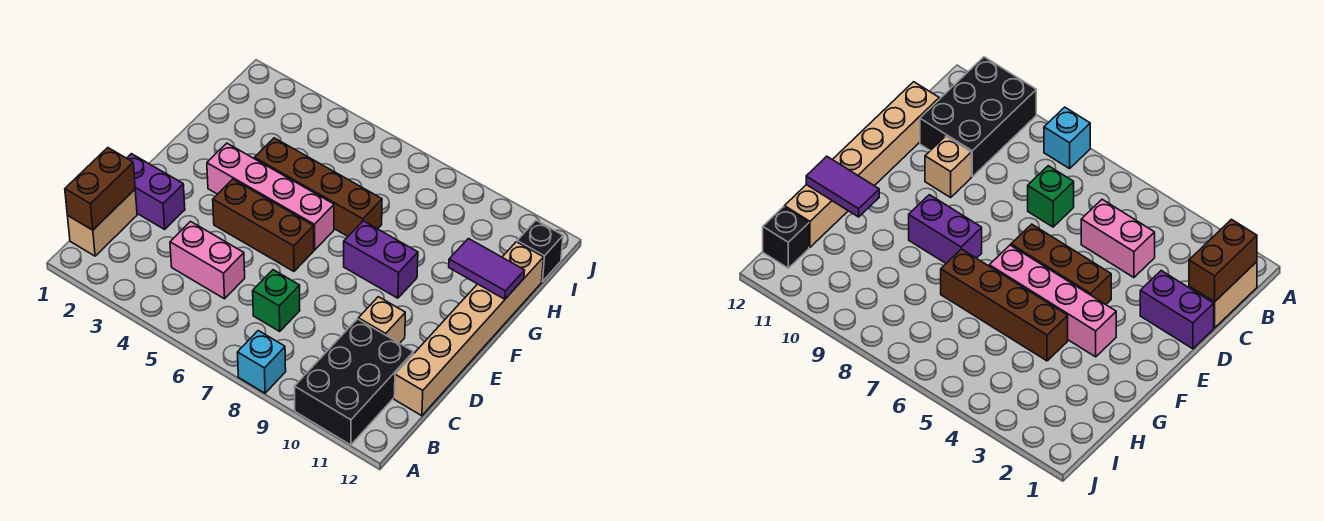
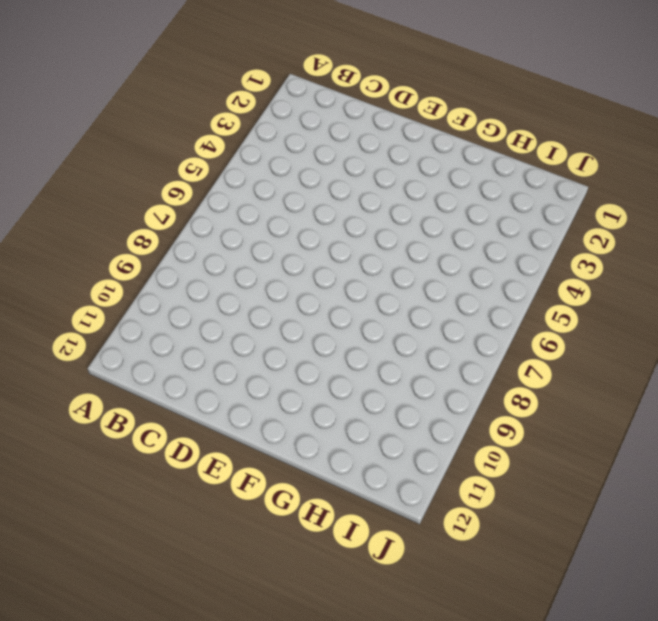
none -> cyan 1x1 brick [238,331,286,393]
none -> black 2x3 brick [294,319,414,445]
none -> tan 1x2 brick [68,190,137,256]

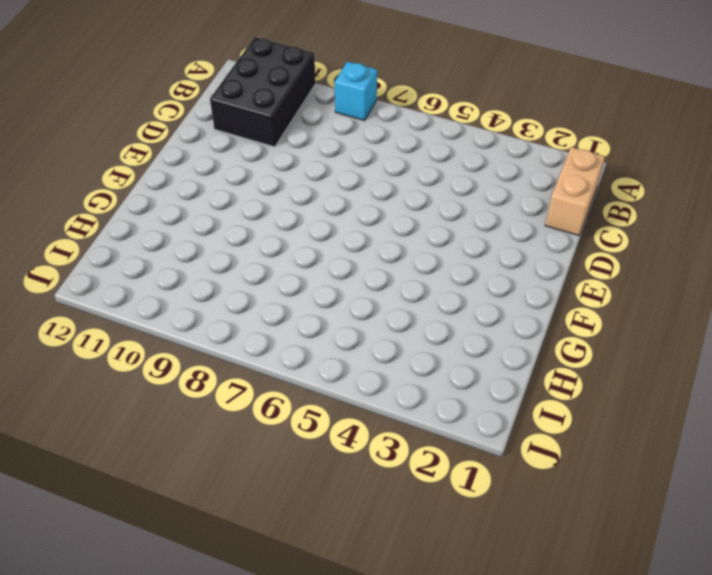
none -> pink 1x2 brick [170,222,245,299]
none -> green 1x1 brick [253,270,300,331]
none -> tan 1x6 brick [394,242,544,416]

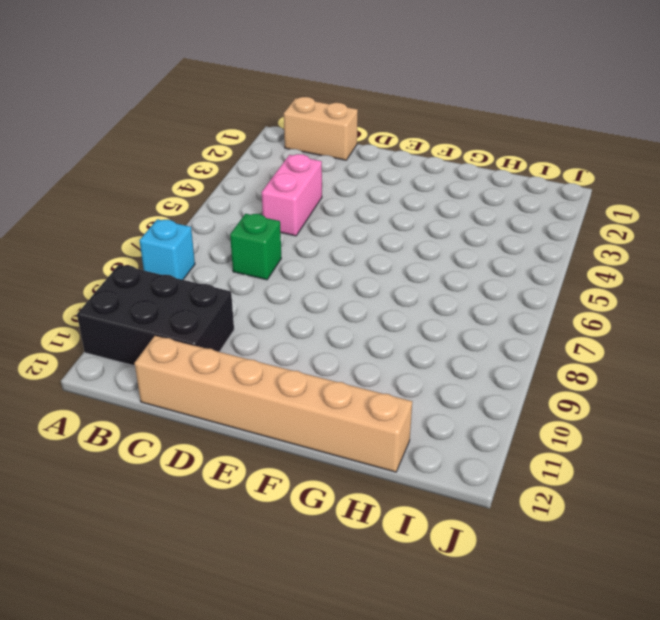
none -> purple 1x2 brick [127,154,185,229]
none -> tan 1x1 brick [358,297,405,343]
none -> brown 1x3 brick [213,179,314,271]

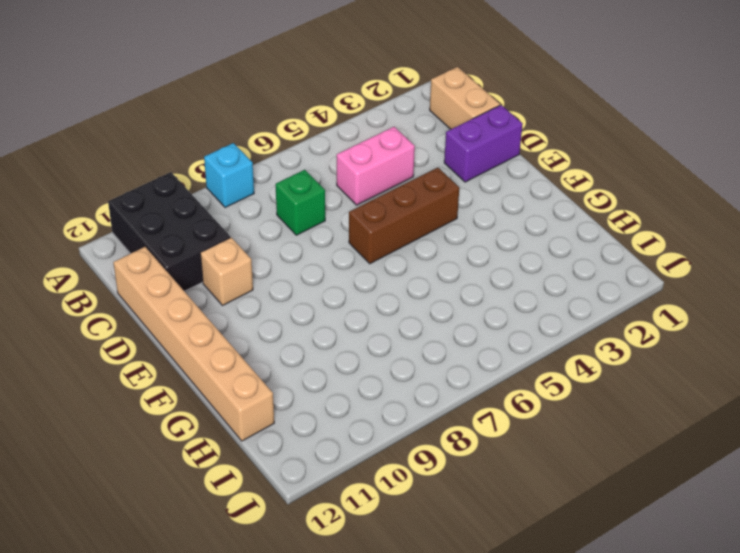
none -> pink 1x4 brick [207,143,334,250]
none -> purple 1x2 brick [344,221,418,298]
none -> brown 1x4 brick [255,138,382,236]

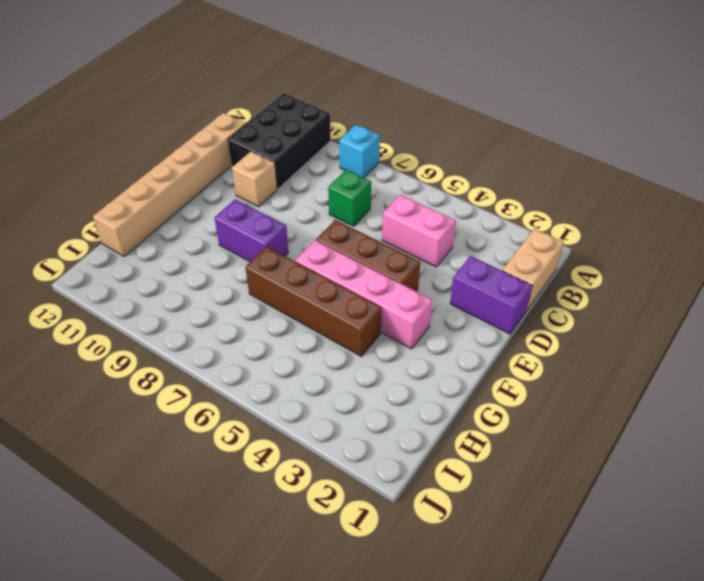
none -> black 1x1 brick [517,221,563,281]
none -> brown 1x2 brick [65,148,135,230]
none -> purple 1x2 tile [449,239,525,299]

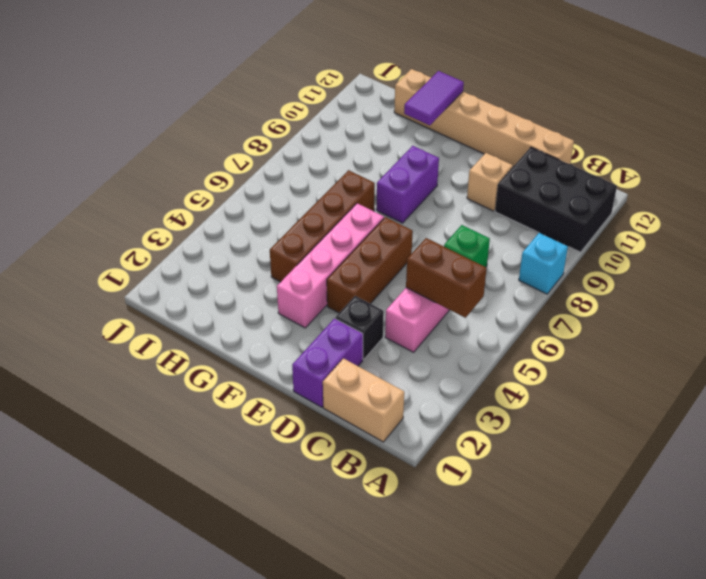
brown 1x2 brick [406,238,487,318] -> brown 1x2 brick moved to [65,148,135,230]
black 1x1 brick [335,296,384,359] -> black 1x1 brick moved to [517,221,563,281]

